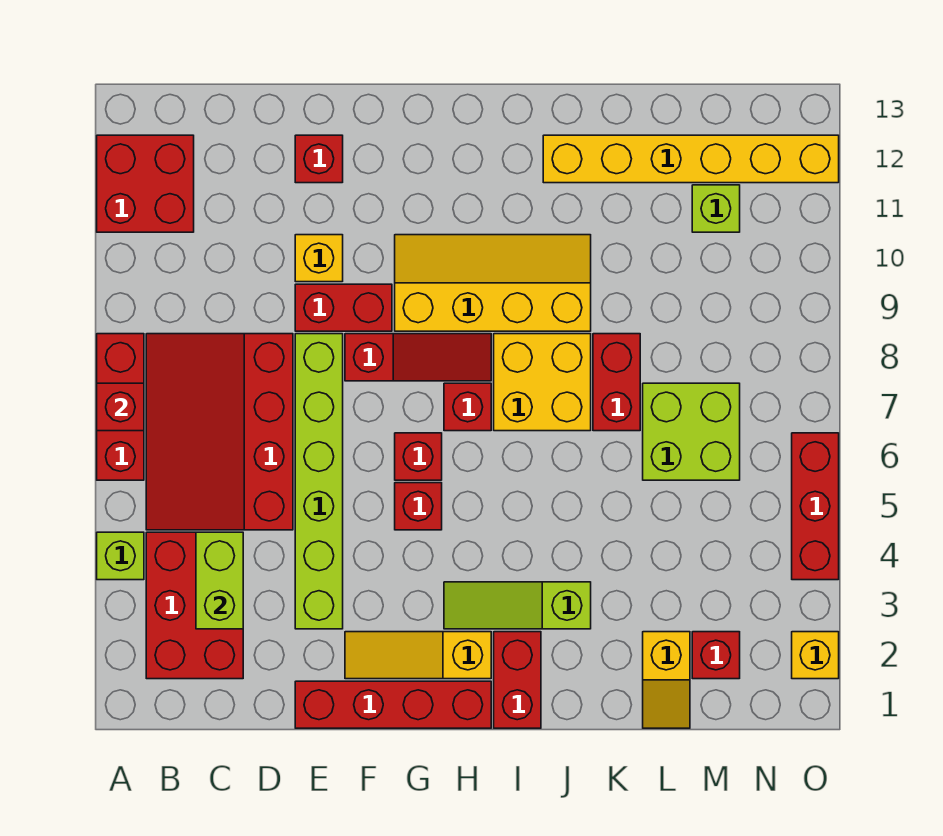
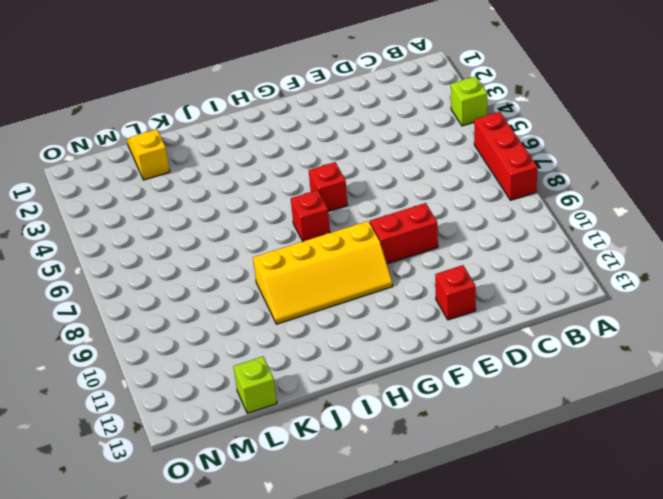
lime 1x1 brick [233,357,277,413] -> lime 1x1 brick moved to [692,185,740,232]
none -> red 2x2 brick [97,135,194,232]
none -> red 2x3 brick [146,532,243,679]
none -> red 3x4 slope [146,334,293,530]

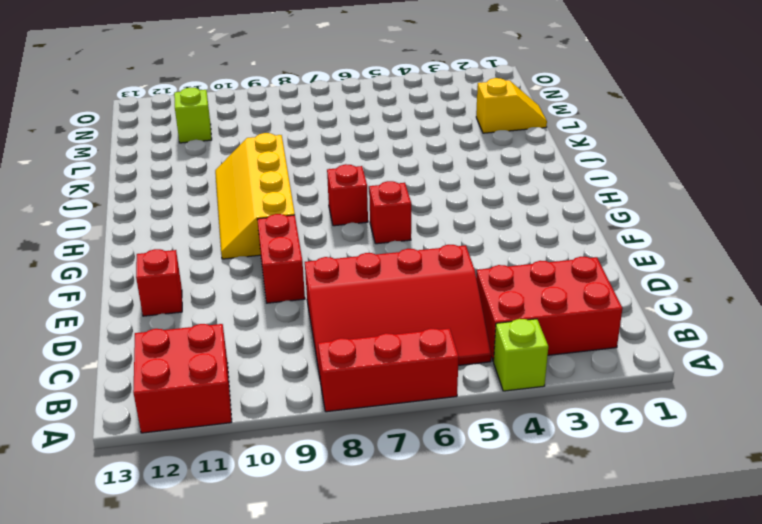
none -> red 1x4 brick [295,681,491,728]
none -> lime 1x6 brick [295,334,343,629]
none -> yellow 1x1 brick [295,235,343,282]

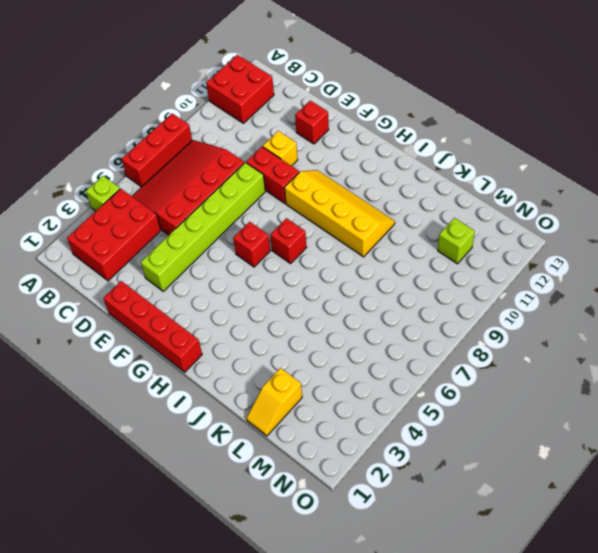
none -> yellow 1x3 slope [345,632,491,679]
none -> red 1x3 slope [345,334,491,381]
none -> red 1x1 brick [395,483,442,530]

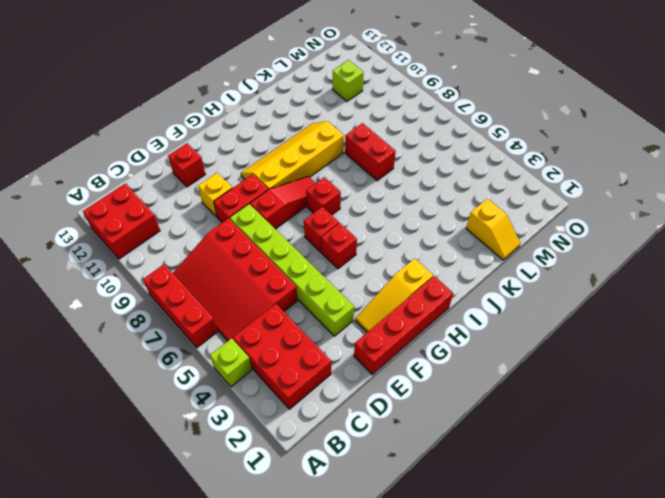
none -> lime 1x3 slope [444,582,591,629]
none -> red 1x2 brick [494,632,541,728]
none -> yellow 2x2 brick [494,334,591,431]

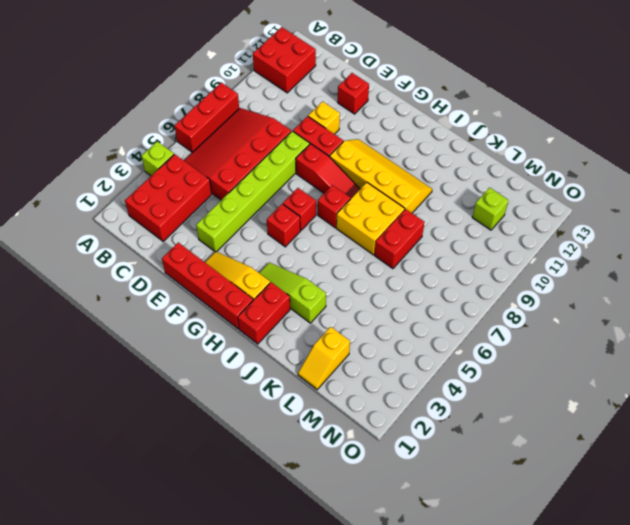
none -> yellow 1x6 brick [543,135,839,183]
none -> lime 2x2 brick [643,383,740,480]
none -> red 1x1 brick [692,632,740,679]

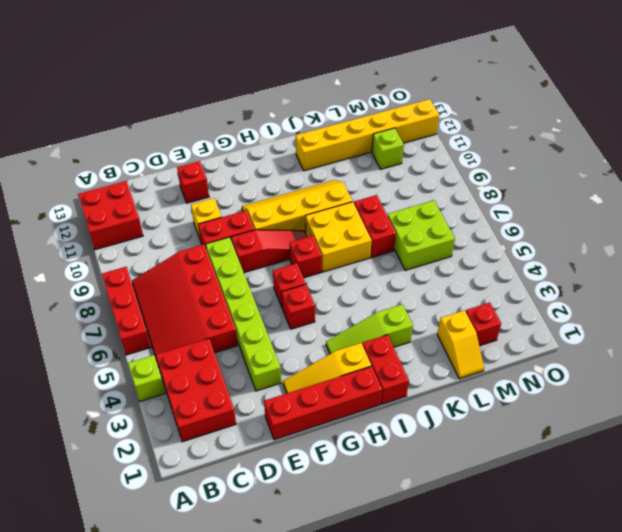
none -> yellow 1x1 brick [792,632,839,679]
none -> red 1x3 brick [792,433,839,580]
none -> red 1x1 brick [97,383,144,431]

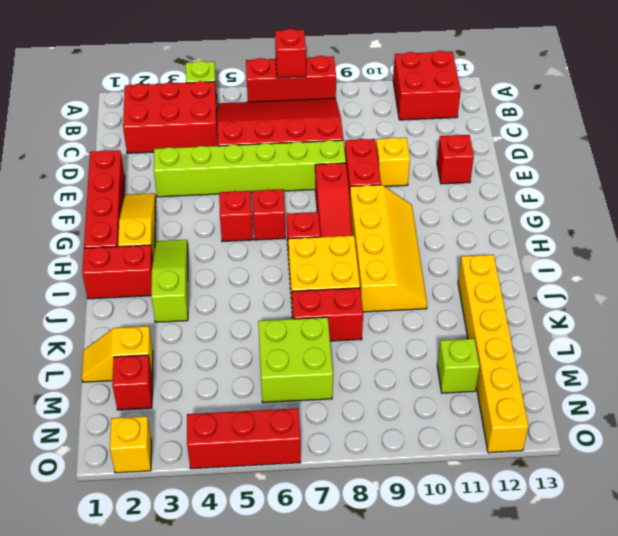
none -> lime 1x2 brick [196,532,243,629]

